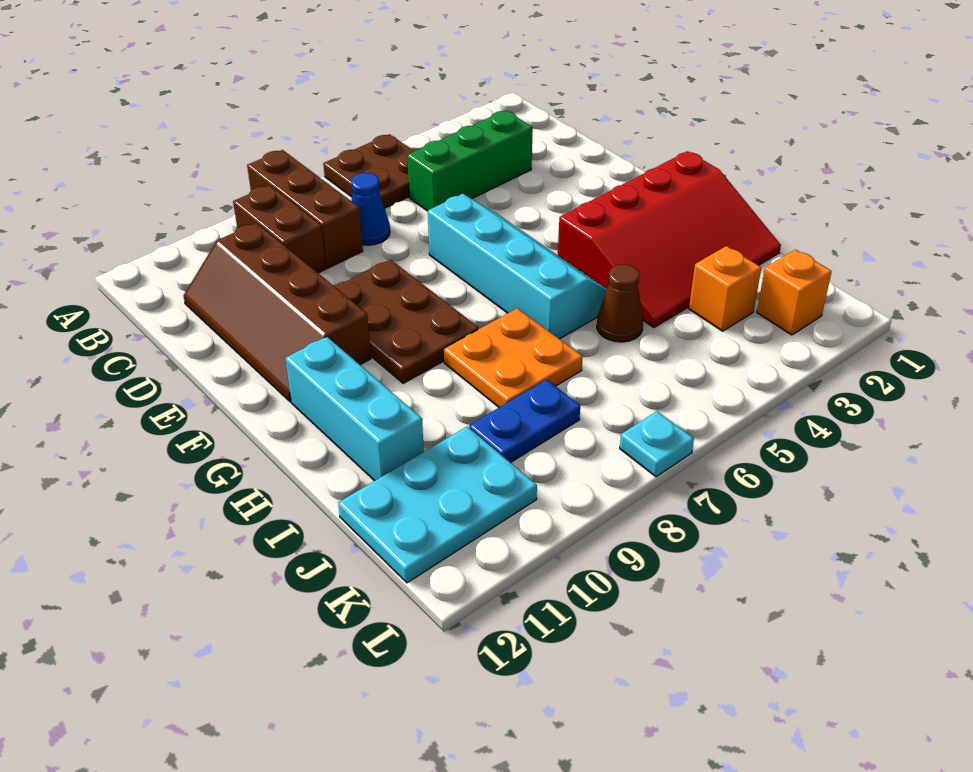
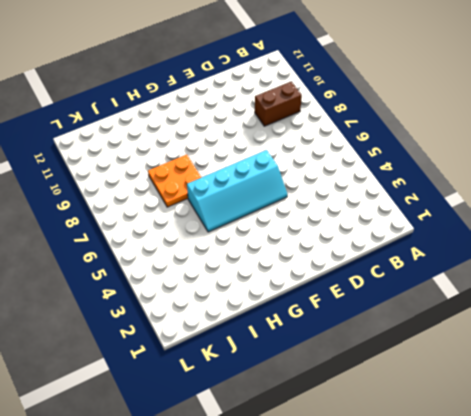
none -> brown 2x2 plate [323,134,414,208]
none -> brown 1x3 brick [247,150,363,268]
none -> green 1x3 brick [407,111,533,211]

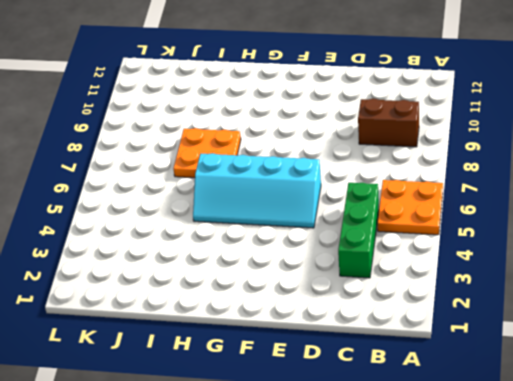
orange 2x2 plate [377,180,443,235] -> brown 2x2 plate [323,134,414,208]
none -> brown 1x3 brick [247,150,363,268]
none -> blue 1x1 cone [351,173,390,245]
none -> brown 2x4 slope [183,223,371,402]

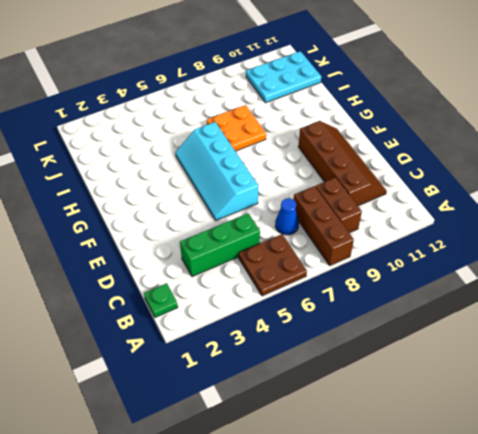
green 1x1 plate [144,283,178,318] -> none
none -> brown 2x3 plate [334,260,479,383]
none -> red 3x4 slope [558,151,781,328]
none -> cyan 1x3 brick [285,337,424,481]

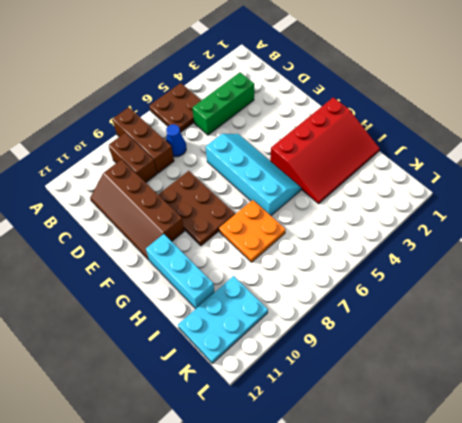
none -> brown 1x1 cone [597,264,643,342]
none -> orange 1x1 brick [689,246,761,331]
none -> blue 1x2 plate [469,380,580,463]

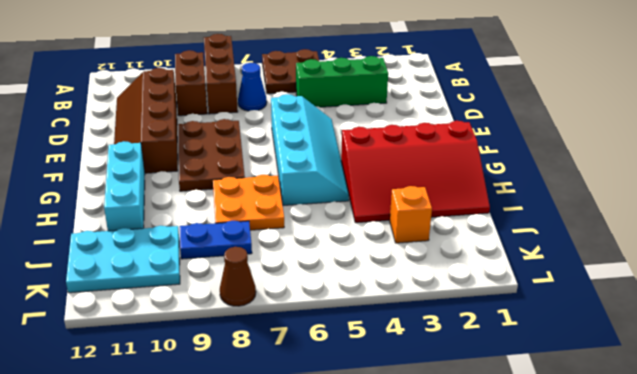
brown 1x1 cone [220,247,256,306] -> brown 1x1 cone moved to [597,264,643,342]
none -> orange 1x1 brick [757,249,832,335]
none -> cyan 1x1 plate [620,411,694,477]

